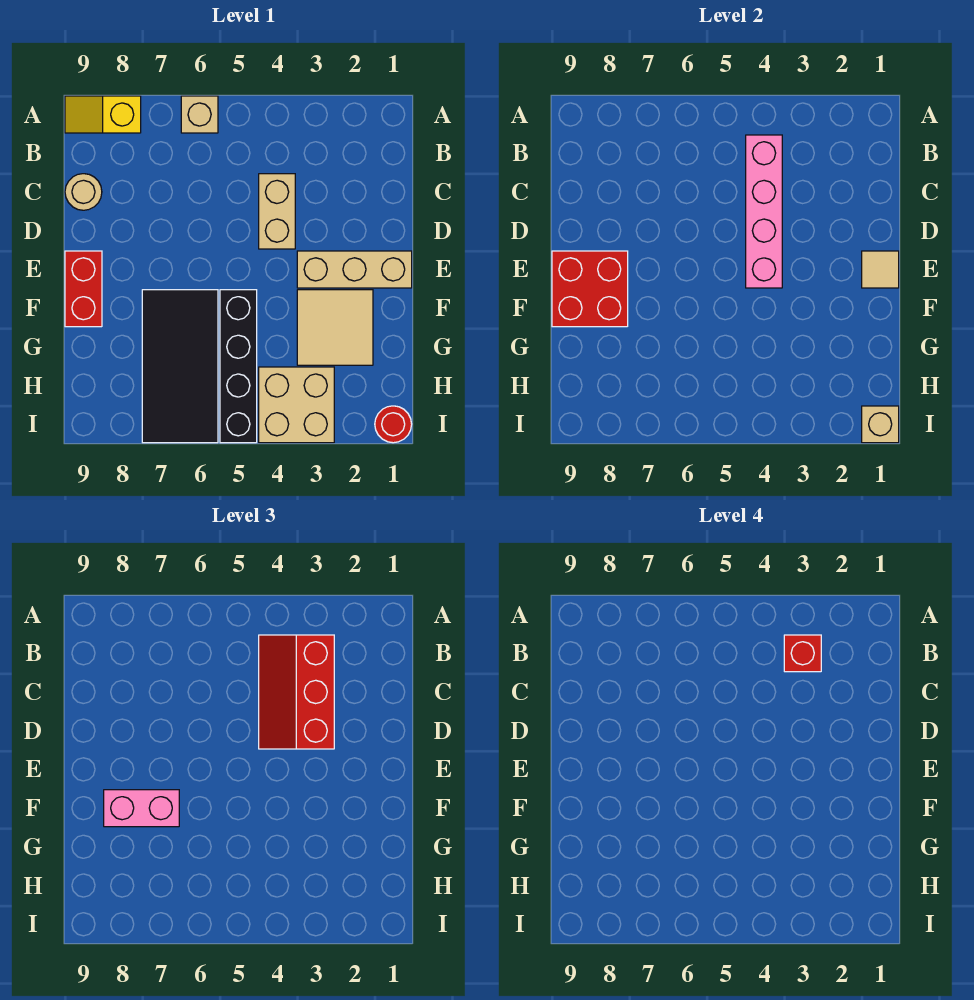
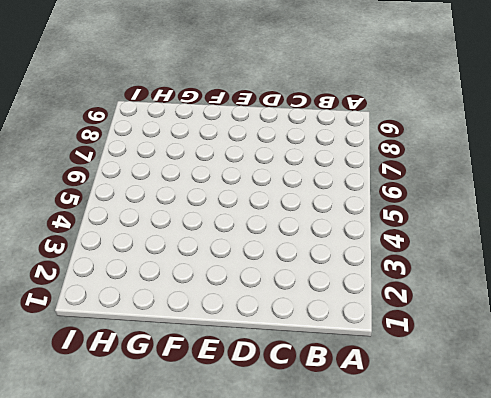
none -> tan 1x1 brick [181,96,218,133]
none -> yellow 1x2 slope [65,96,141,133]
none -> tan 1x2 brick [259,174,295,249]

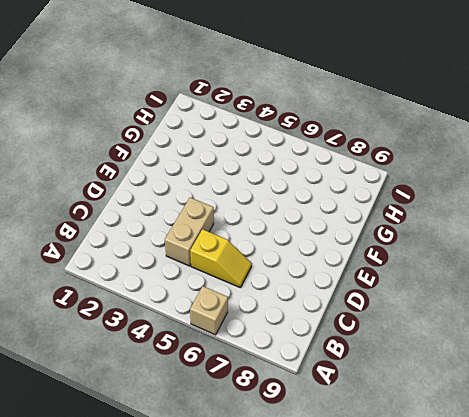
yellow 1x2 slope [190,229,252,287] -> yellow 1x2 slope moved to [65,96,141,133]
none -> tan 1x1 round brick [65,174,102,210]
none -> tan 1x3 brick [297,251,412,288]
none -> red 1x2 brick [65,251,102,327]

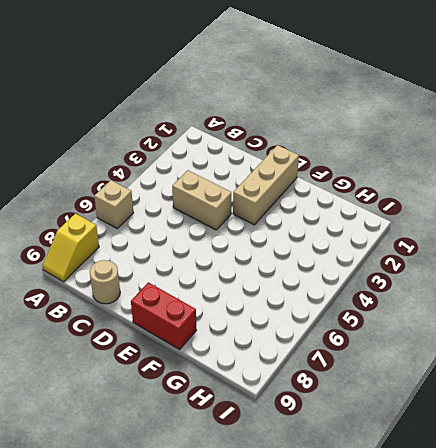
none -> tan 2x2 tile [297,290,373,365]
none -> black 1x4 brick [220,290,257,443]
none -> black 2x4 tile [142,290,218,443]

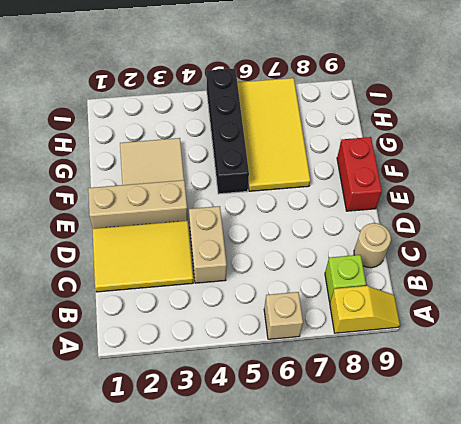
lime 1x1 brick [325,255,366,302] -> none
yellow 2x3 tile [92,221,193,292] -> none
yellow 2x4 tile [237,78,310,191] -> black 2x4 tile [142,290,218,443]
none -> tan 2x2 brick [259,367,334,443]
none -> red 1x1 round brick [375,406,412,443]
none -> pink 1x4 brick [746,135,782,288]

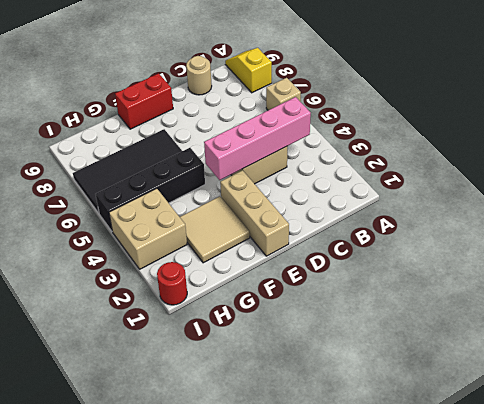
none -> tan 1x1 tile [862,251,899,288]
none -> red 2x2 brick [552,251,628,327]
none -> tan 1x1 brick [862,406,899,443]

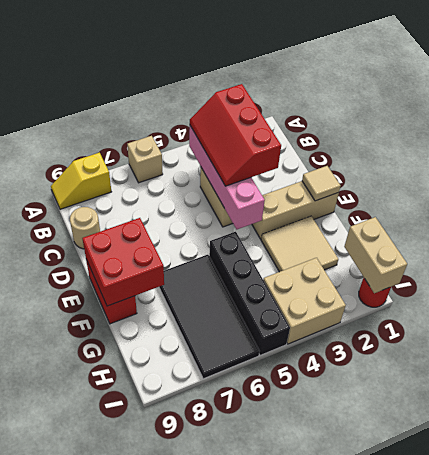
tan 1x2 brick [344,217,407,293] -> tan 1x1 brick [862,406,899,443]
none -> pink 1x2 brick [104,790,179,827]
none -> red 1x1 brick [784,635,821,672]

